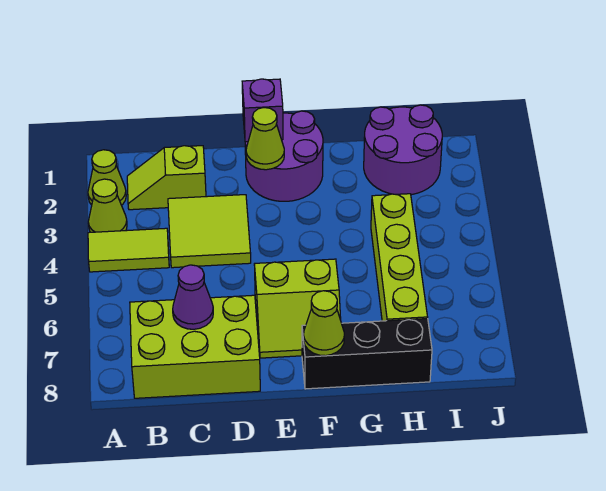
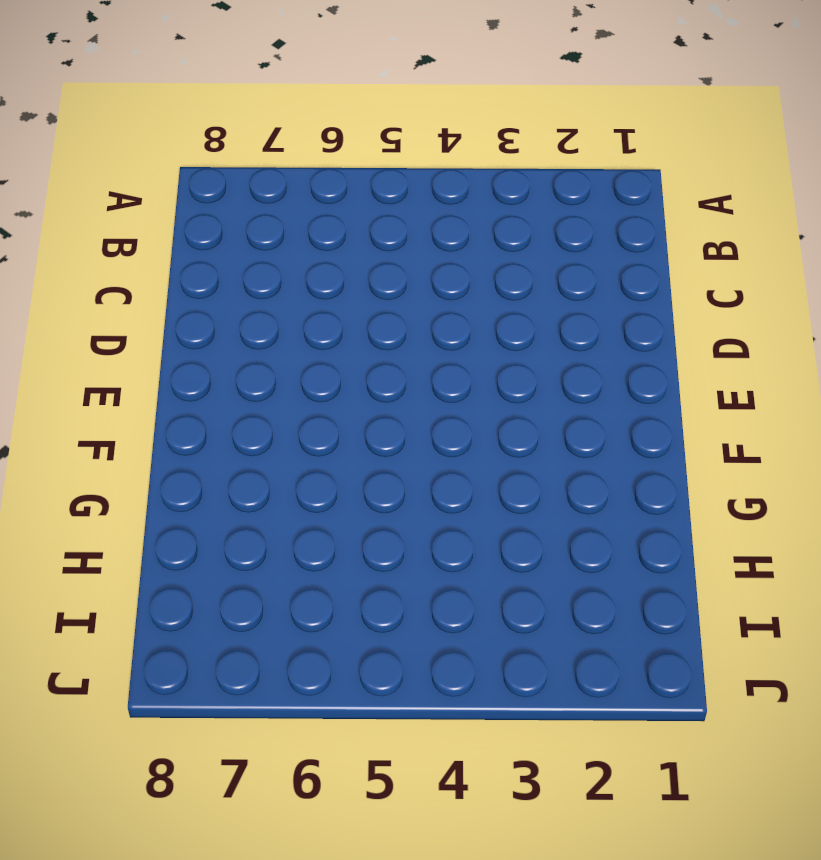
none -> lime 1x1 cone [88,150,126,205]
none -> lime 1x1 cone [88,179,127,232]
none -> lime 1x2 tile [88,228,169,272]

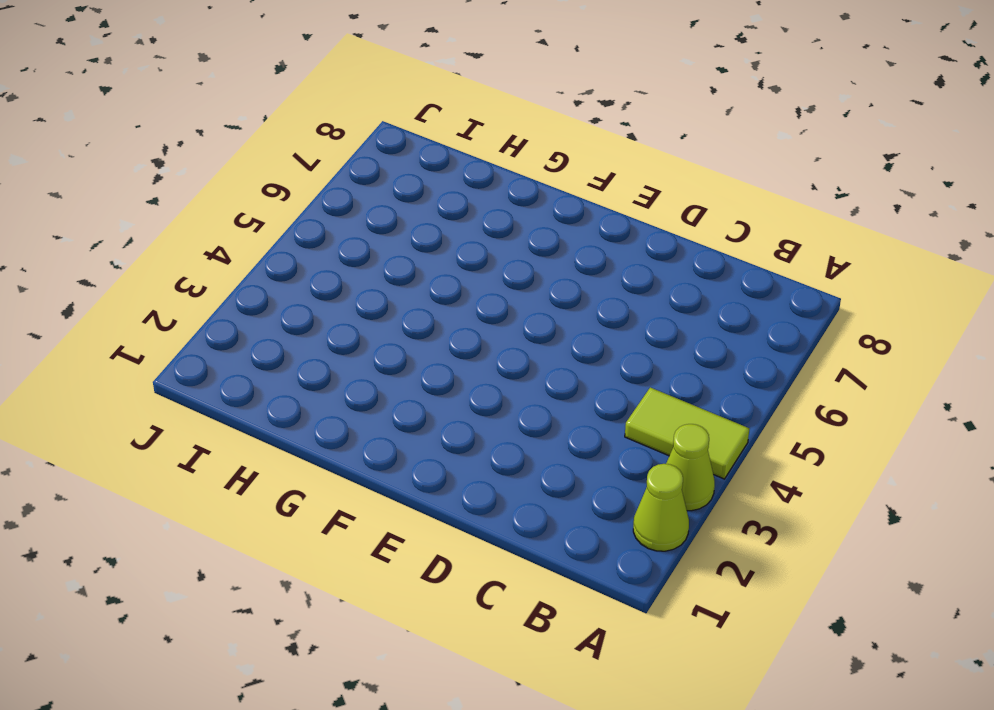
none -> lime 1x2 slope [127,146,206,210]
none -> lime 2x3 brick [130,295,260,398]
none -> lime 2x2 tile [168,195,251,268]

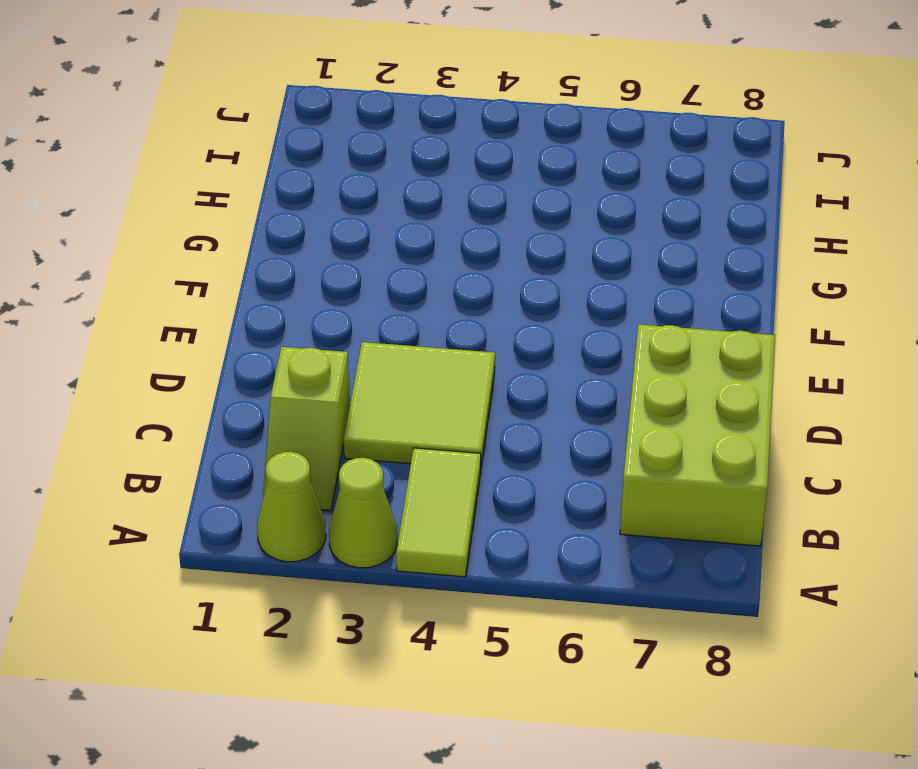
none -> purple 2x2 round brick [245,111,323,201]
none -> lime 2x2 slope [254,259,341,358]
none -> black 1x3 brick [302,319,432,389]

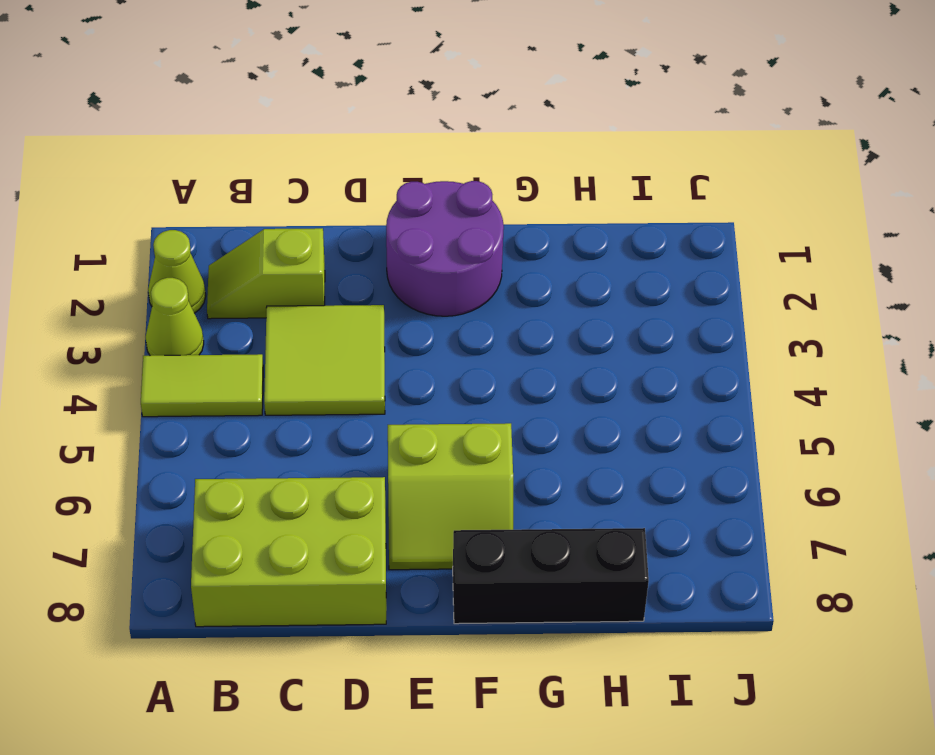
none -> purple 2x2 round brick [364,105,442,195]
none -> lime 1x4 brick [371,194,428,321]
none -> purple 1x1 cone [173,265,213,329]

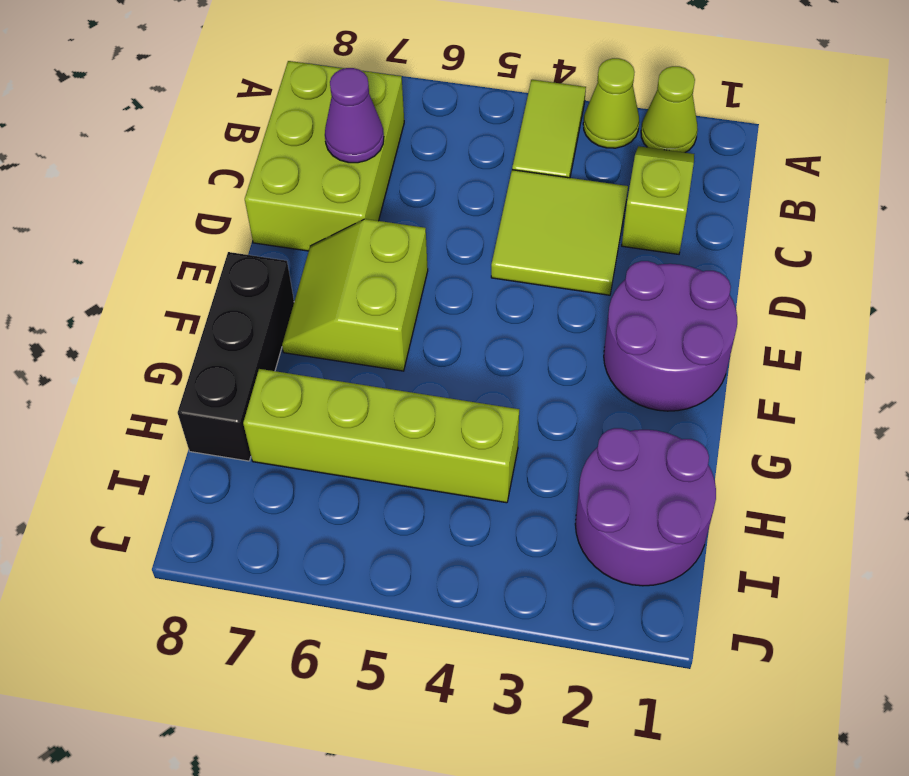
none -> purple 1x1 brick [242,79,283,142]
none -> lime 1x1 cone [246,108,284,170]
none -> lime 1x1 cone [304,291,344,356]

